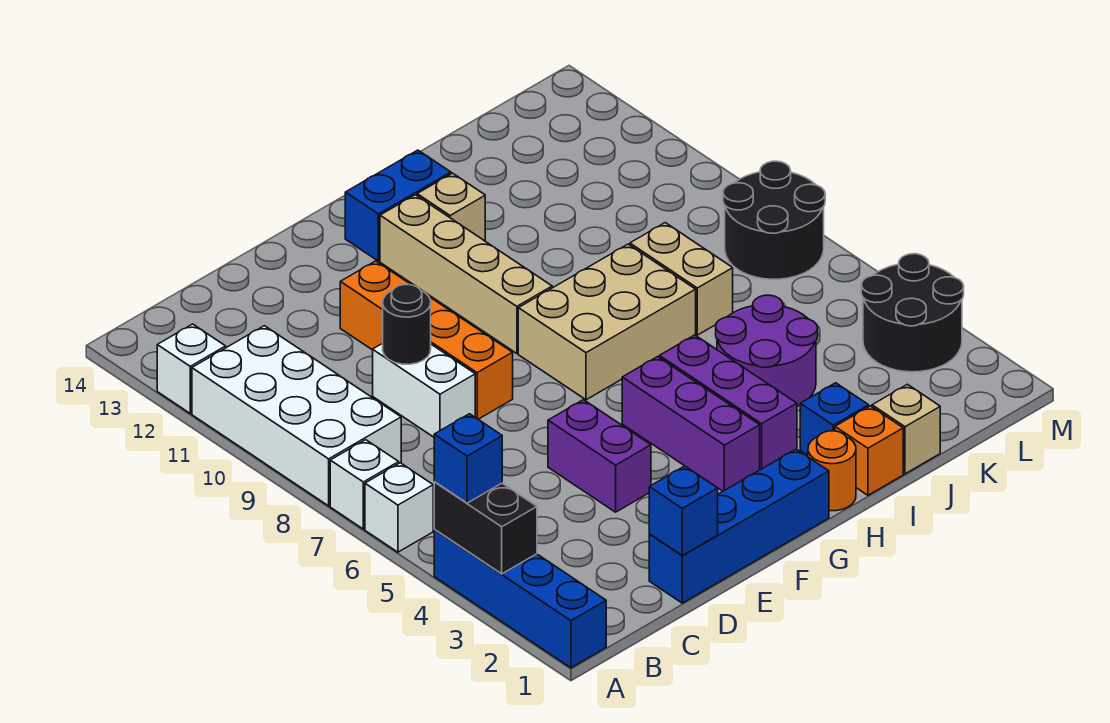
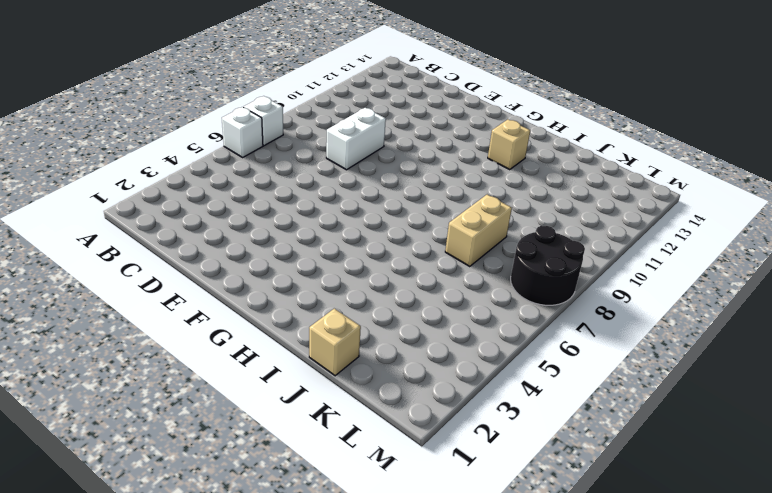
none -> blue 1x4 brick [434,529,606,668]
none -> white 2x4 brick [192,326,401,506]
none -> white 1x1 brick [157,324,226,413]

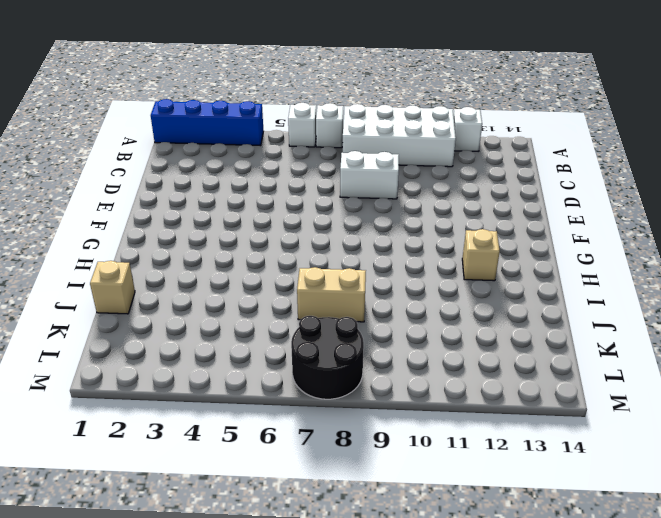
none -> blue 1x4 brick [649,449,829,603]
none -> purple 1x2 brick [548,400,651,512]
none -> orange 1x4 brick [340,261,513,419]

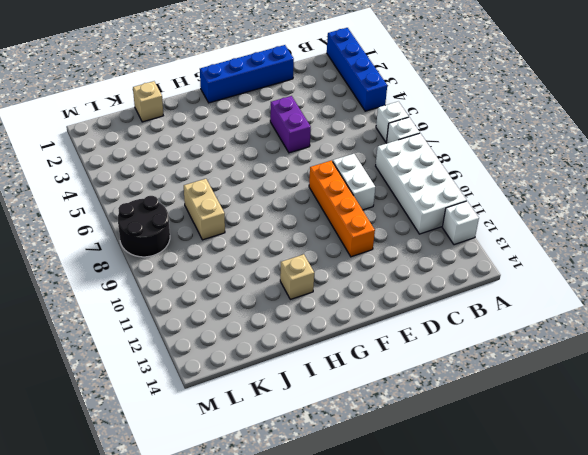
none -> purple 1x3 brick [622,357,760,491]
none -> tan 2x3 brick [518,244,696,400]
none -> tan 1x4 brick [380,195,552,354]

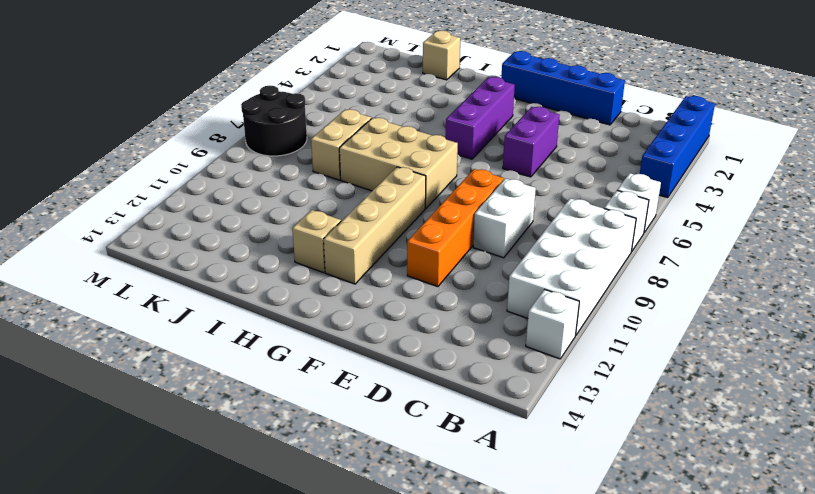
none -> blue 1x2 brick [345,150,451,261]
none -> orange 1x1 round brick [808,431,856,511]
none -> purple 1x3 brick [659,335,797,470]

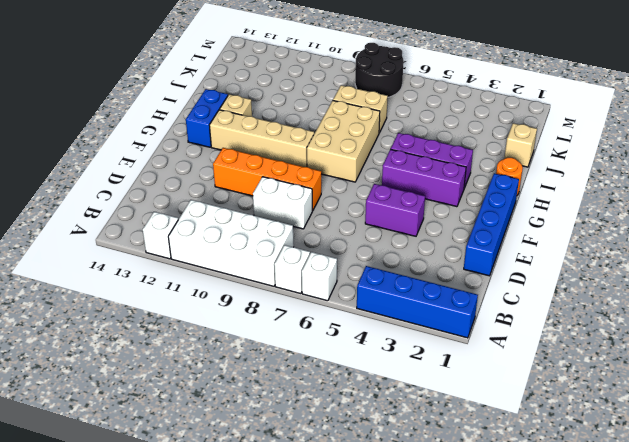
none -> orange 1x1 brick [835,406,903,495]
none -> blue 1x1 brick [800,383,869,455]
none -> purple 2x2 round brick [716,295,818,407]

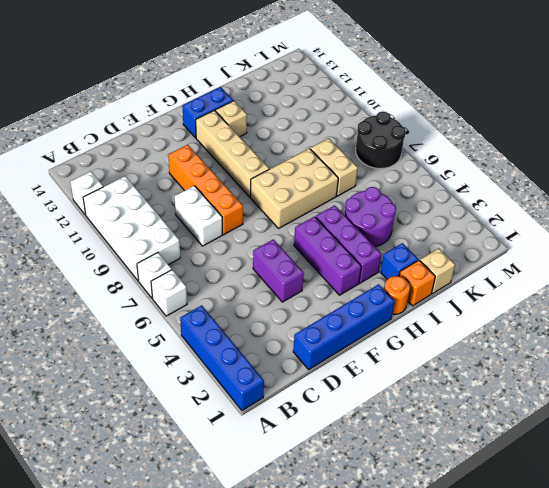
none -> black 2x2 round brick [861,254,964,372]
none -> black 1x2 brick [434,482,537,574]
none -> blue 1x1 brick [649,466,718,555]

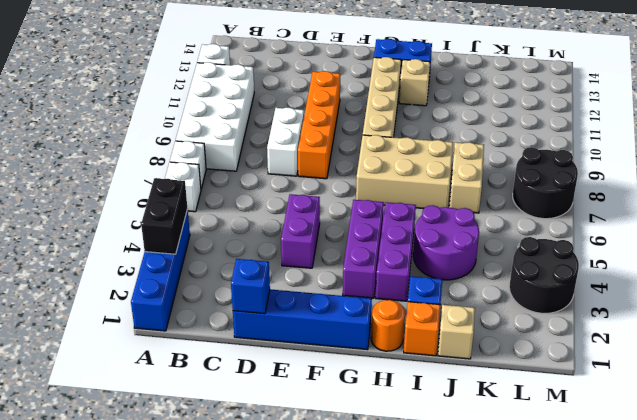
none -> black 1x1 round brick [383,284,431,364]
none -> blue 1x1 brick [434,414,502,503]

